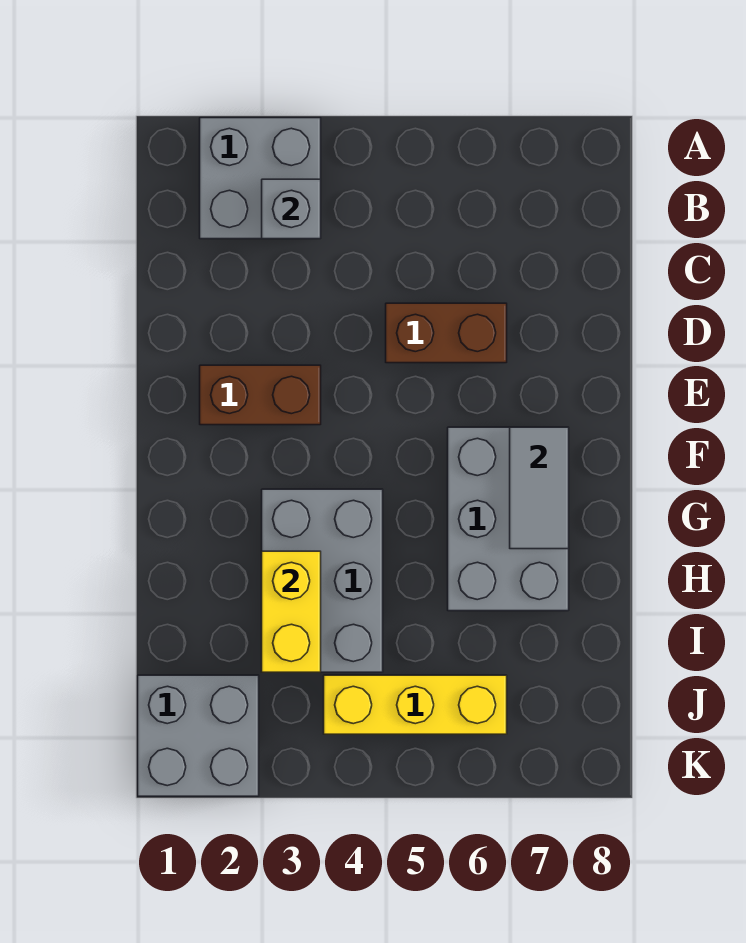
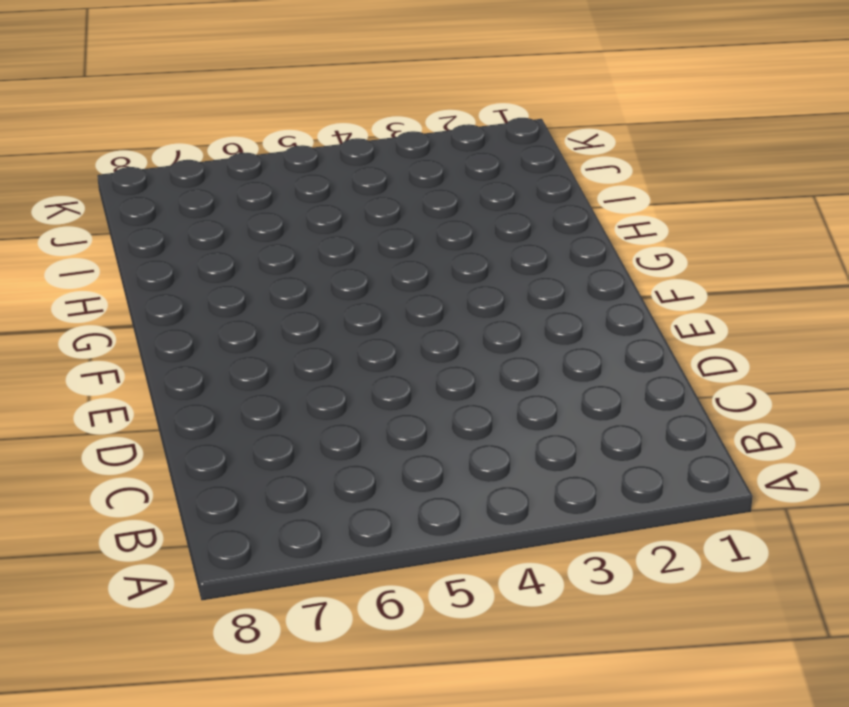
none -> grey 2x2 brick [200,118,321,239]
none -> brown 1x2 brick [386,303,507,363]

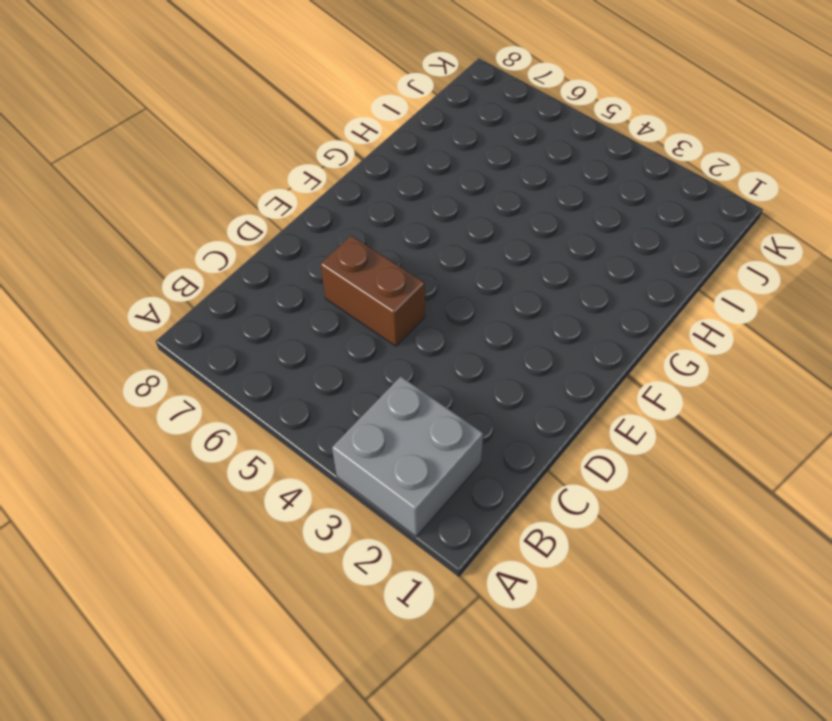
none -> brown 1x2 brick [200,365,321,425]
none -> grey 2x3 brick [448,427,569,611]

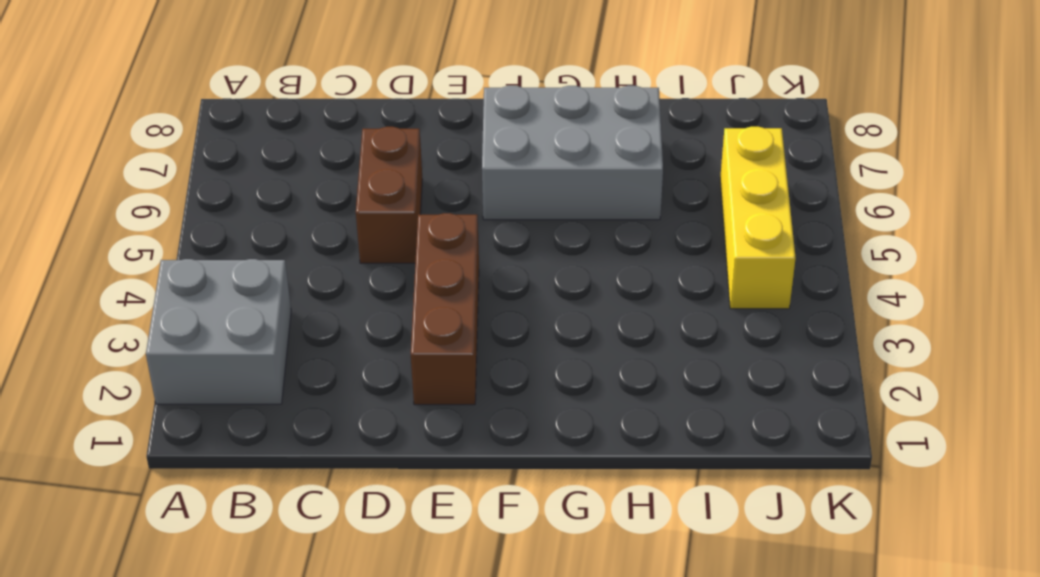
brown 1x3 brick [411,213,479,405] -> brown 1x2 brick [200,365,321,425]
none -> grey 2x3 brick [262,489,383,672]
none -> grey 2x2 brick [138,675,259,796]

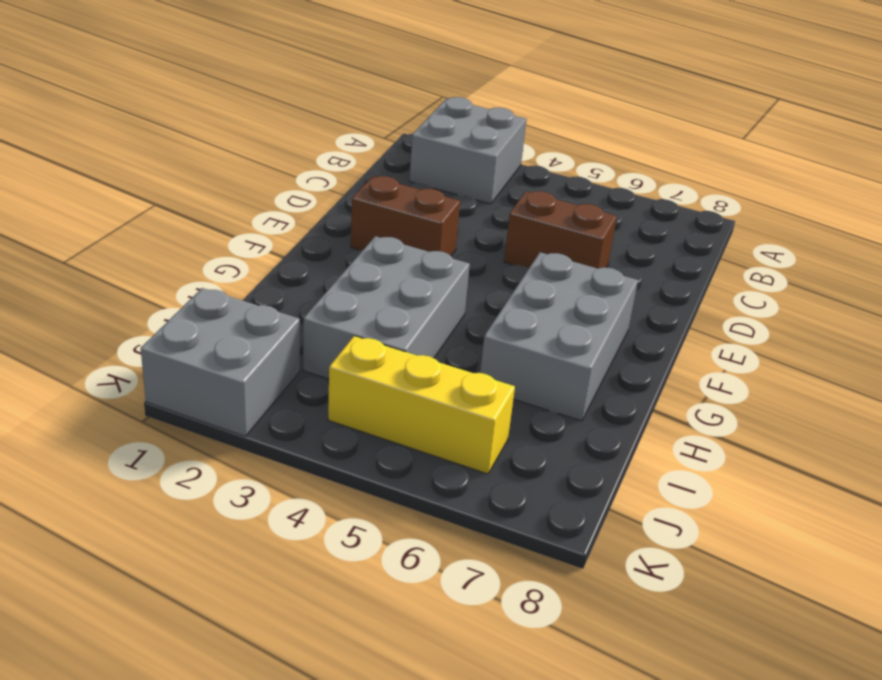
none -> grey 1x1 brick [262,179,321,239]
none -> grey 1x2 tile [510,427,569,549]

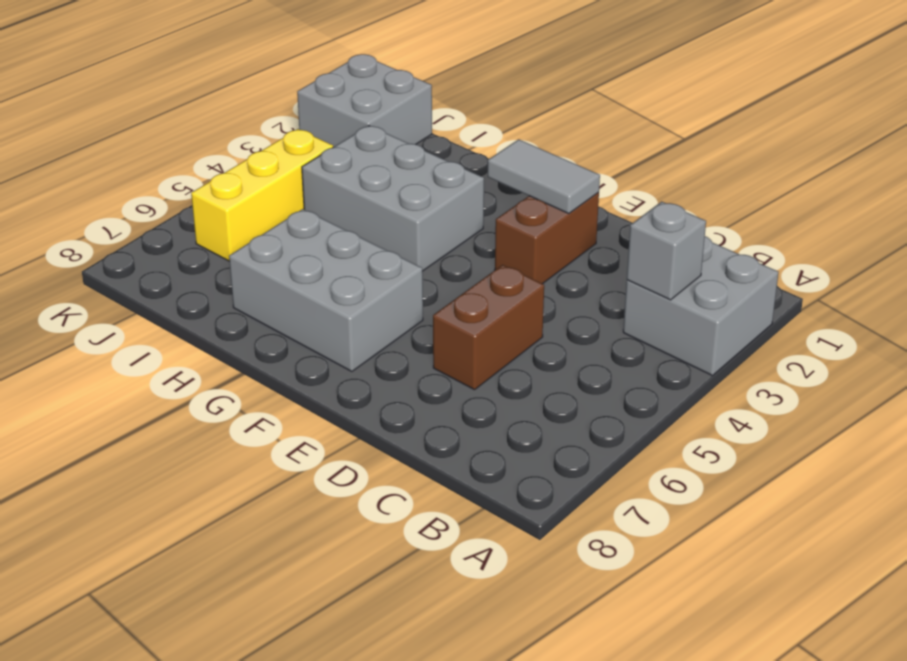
grey 1x2 tile [488,139,600,214] -> grey 1x2 tile moved to [510,427,569,549]
none -> yellow 1x2 brick [262,551,321,672]

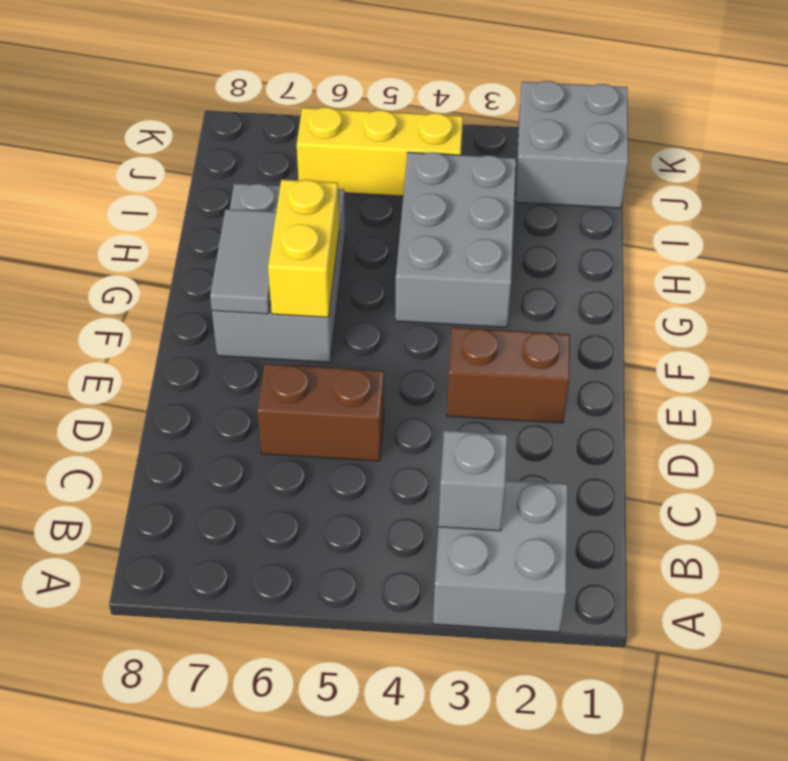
yellow 1x2 brick [268,180,339,317] -> yellow 1x2 brick moved to [262,551,321,672]

